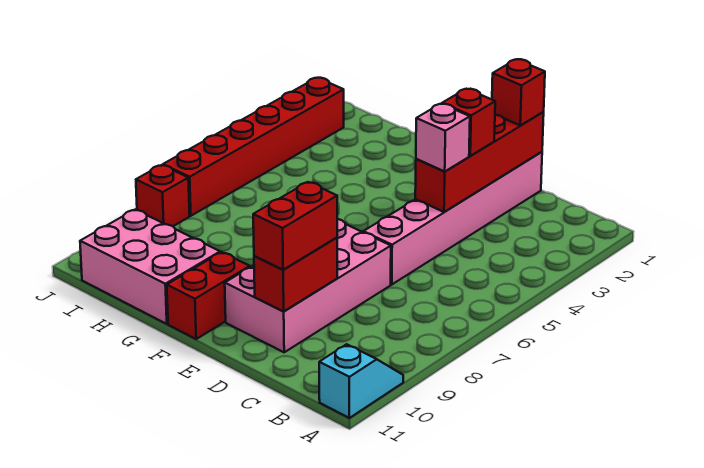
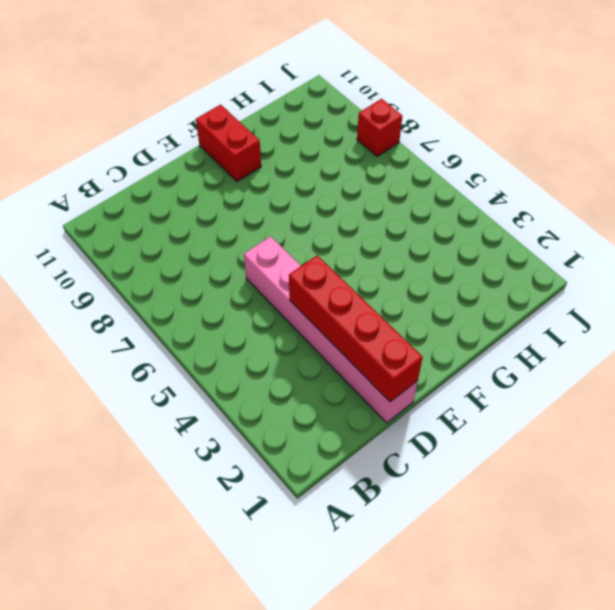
none -> cyan 1x2 slope [319,344,403,418]
none -> pink 2x4 brick [225,219,391,352]
none -> pink 2x3 brick [80,210,220,324]

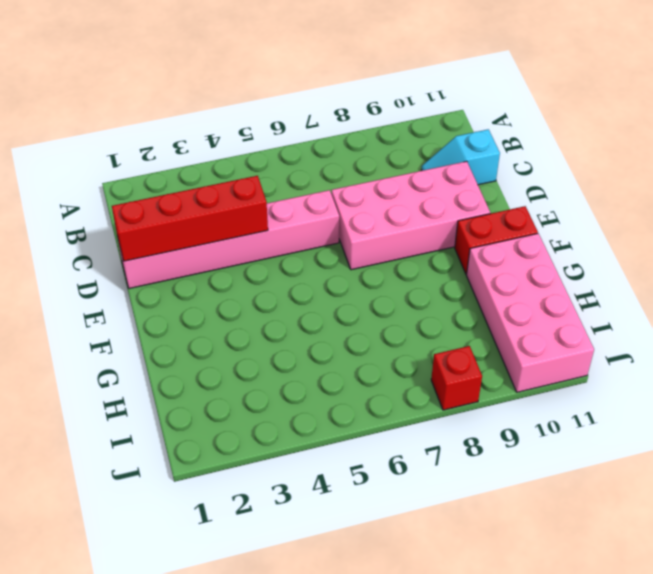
cyan 1x2 slope [421,129,500,185] -> cyan 1x2 slope moved to [319,344,403,418]
pink 2x4 brick [467,234,594,392] -> pink 2x3 brick [80,210,220,324]
none -> red 1x6 brick [163,78,344,216]
none -> red 1x2 brick [254,238,337,312]
none -> red 1x1 brick [492,59,545,126]

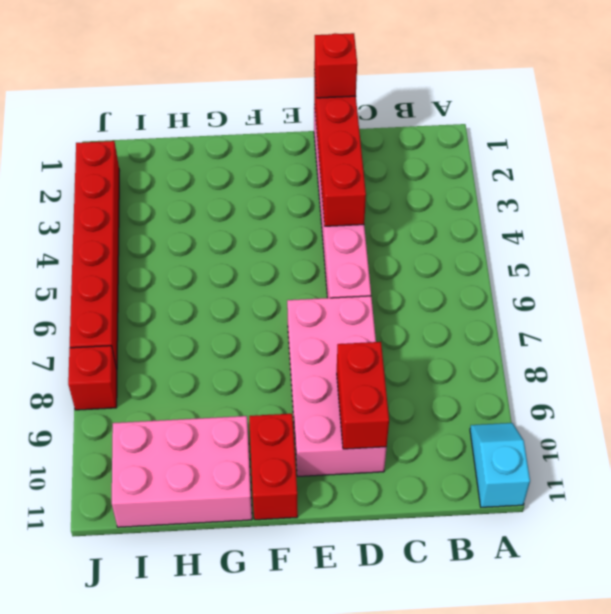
none -> red 1x1 brick [442,89,495,156]
none -> pink 1x1 brick [416,104,470,172]
none -> red 1x2 brick [253,182,337,270]

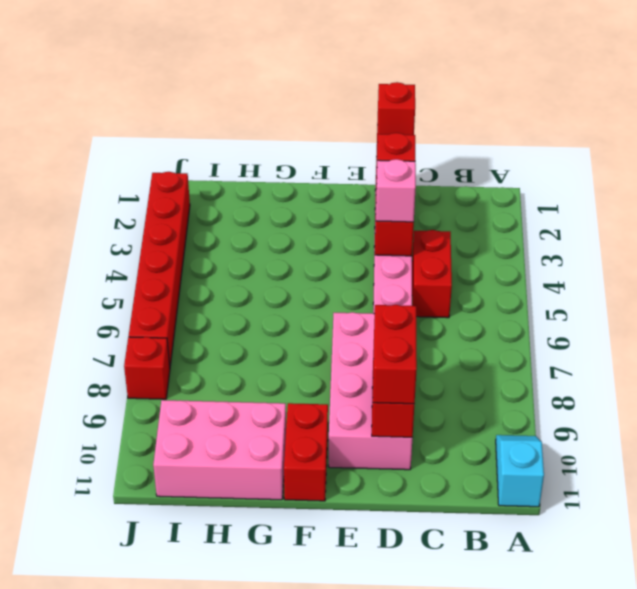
red 1x2 brick [412,230,452,318] -> none

